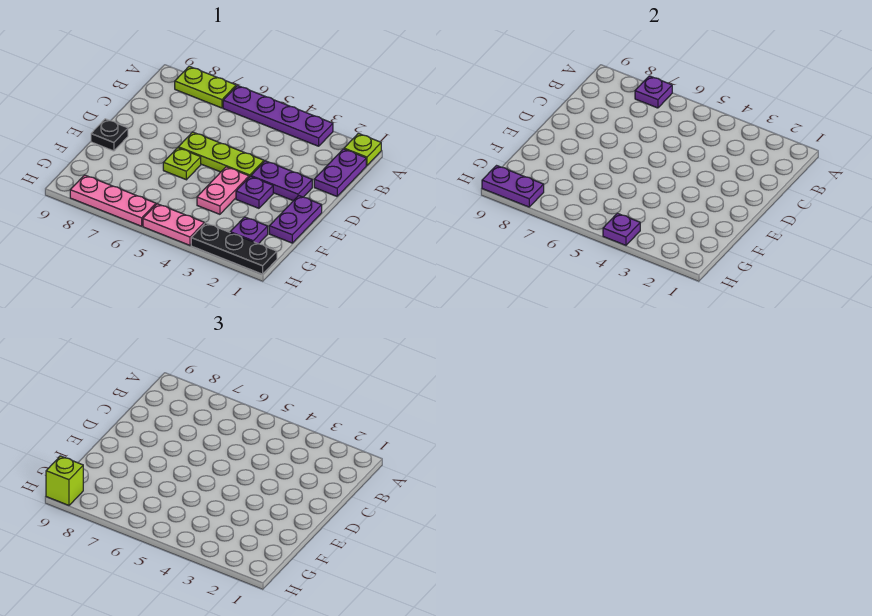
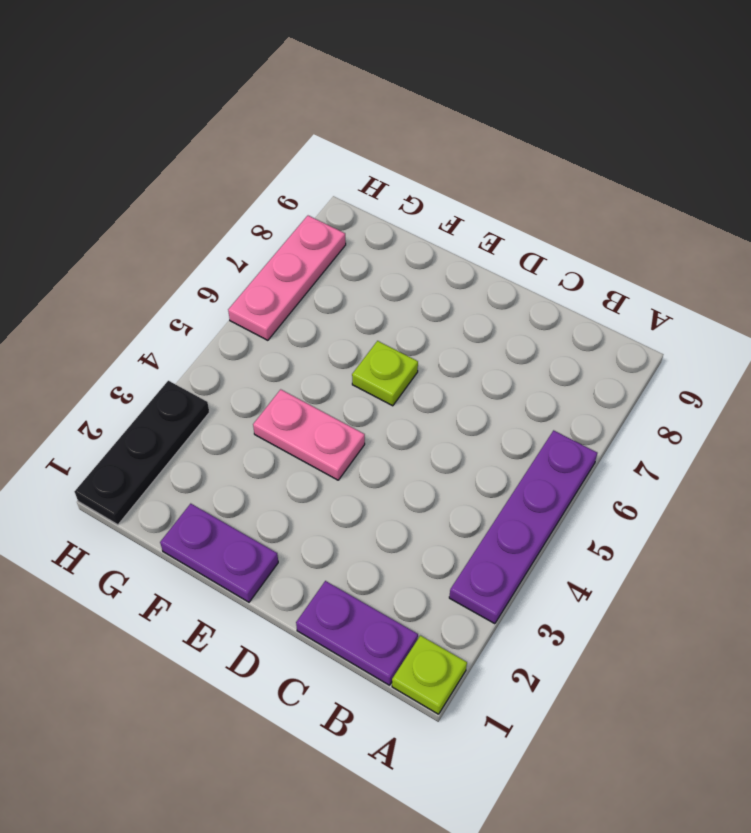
none -> lime 1x2 plate [175,66,236,108]
none -> purple 1x2 plate [251,161,312,201]
none -> lime 1x3 plate [178,132,264,177]

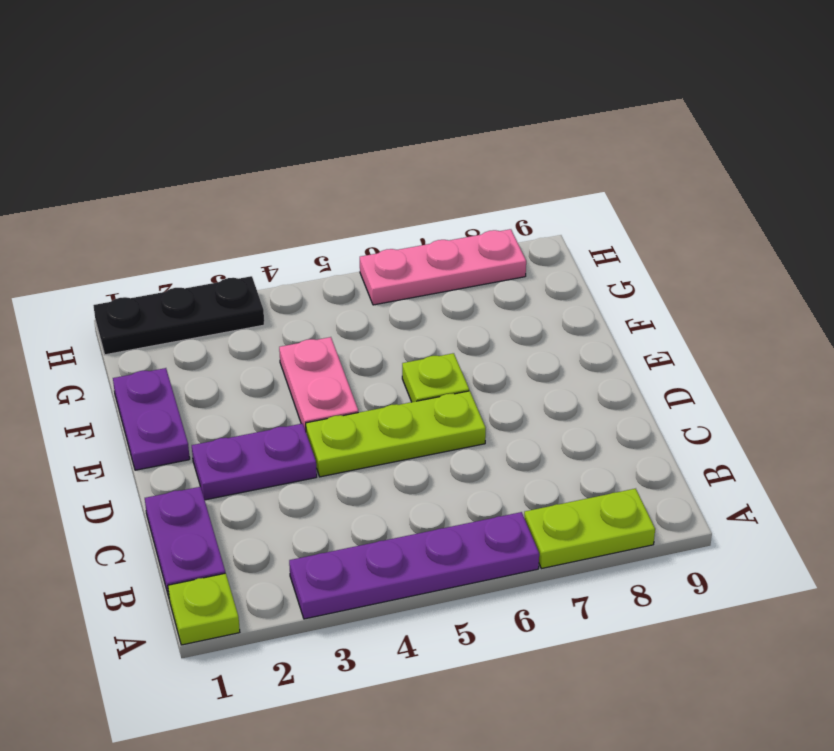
none -> purple 1x1 plate [236,176,273,208]
none -> black 1x1 plate [91,119,128,151]
none -> purple 1x1 plate [230,217,268,244]

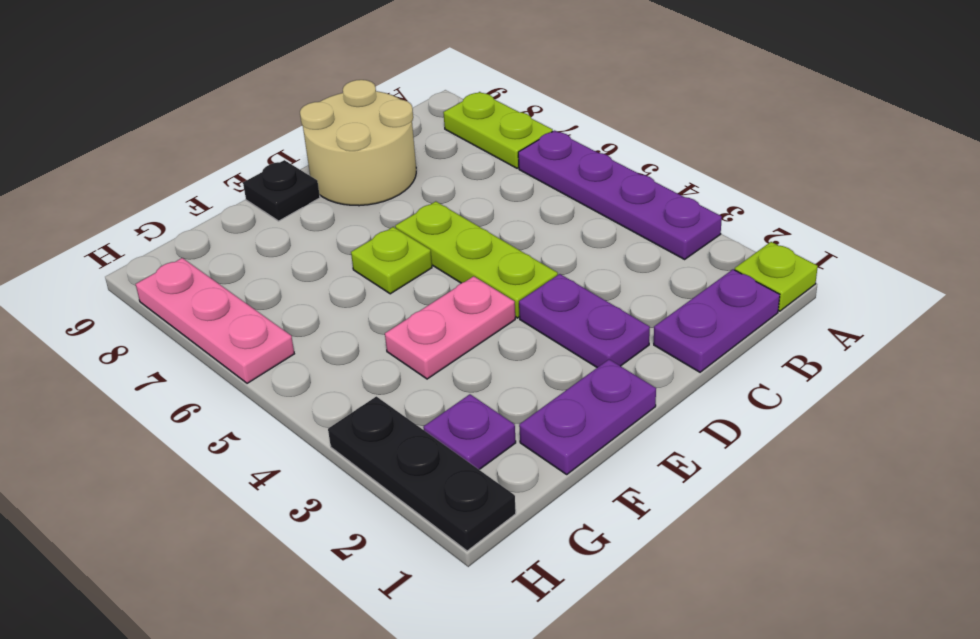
tan 2x2 round brick [300,80,416,206] -> none
none -> purple 1x1 plate [236,176,273,208]
none -> pink 1x2 plate [143,204,204,245]
none -> purple 1x1 plate [635,76,672,108]

